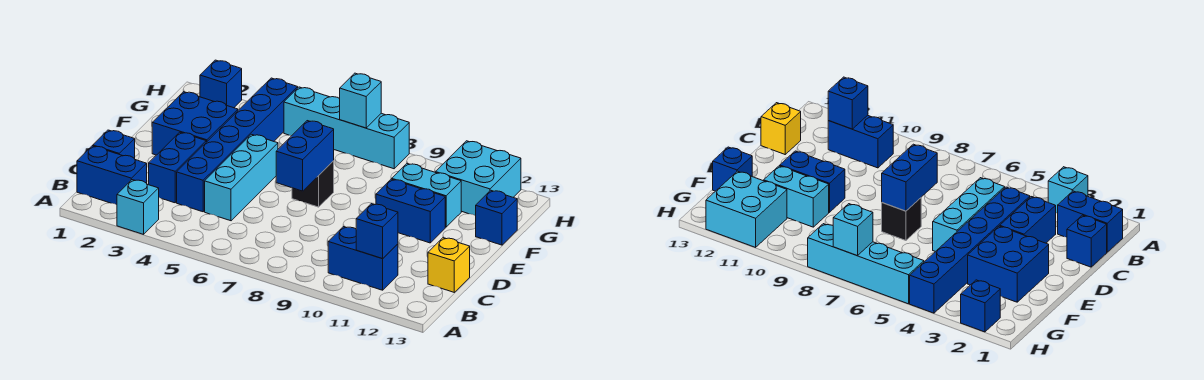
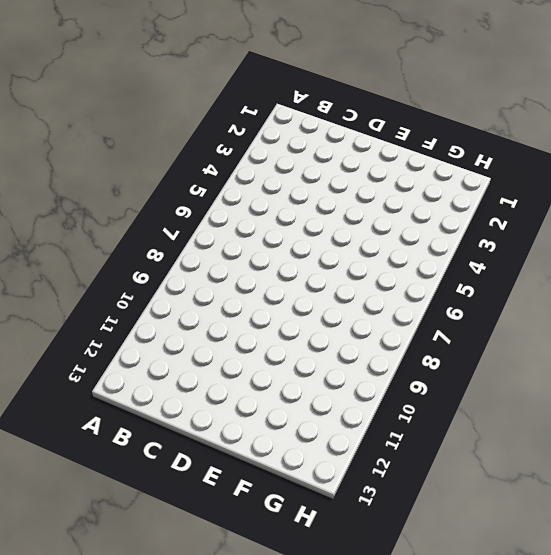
none -> cyan 1x1 brick [117,180,159,234]
none -> blue 1x2 brick [77,146,147,205]
none -> blue 1x2 brick [328,227,398,290]

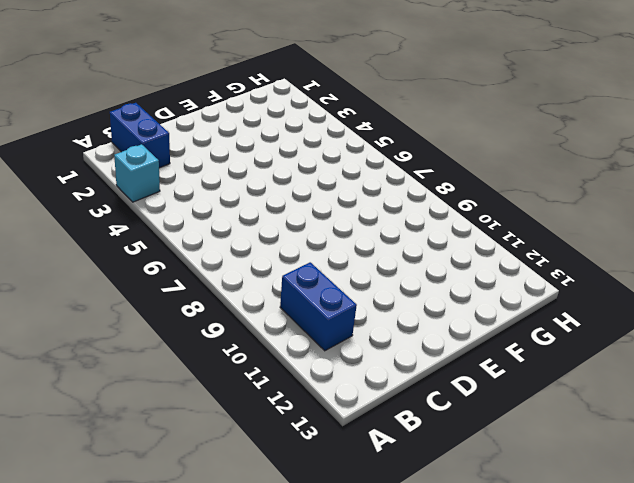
none -> blue 1x1 brick [93,130,135,159]
none -> blue 1x2 brick [149,132,206,203]
none -> blue 1x6 brick [177,78,298,212]

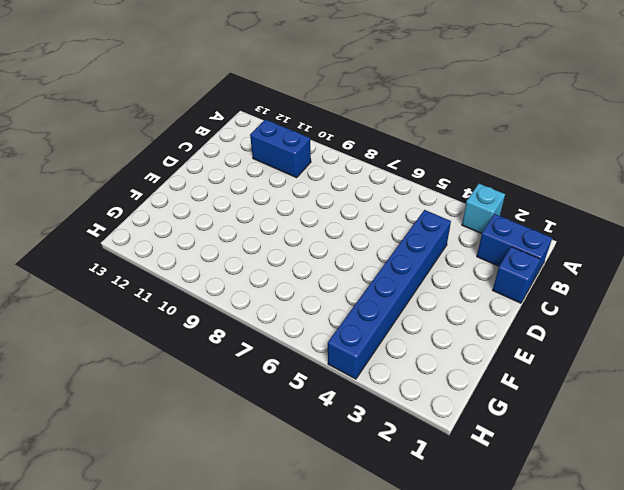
none -> blue 1x2 brick [149,132,206,203]
none -> cyan 1x3 brick [205,134,278,221]
none -> yellow 1x1 brick [428,238,470,292]

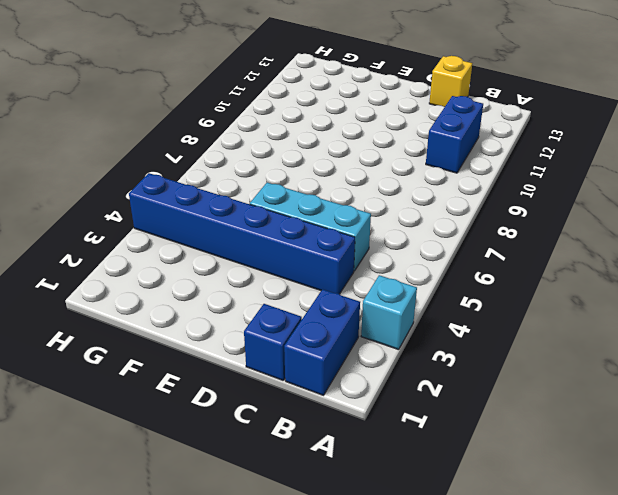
none -> blue 1x2 brick [149,132,206,203]
none -> blue 2x2 brick [152,92,238,155]
none -> black 1x1 brick [292,161,334,207]

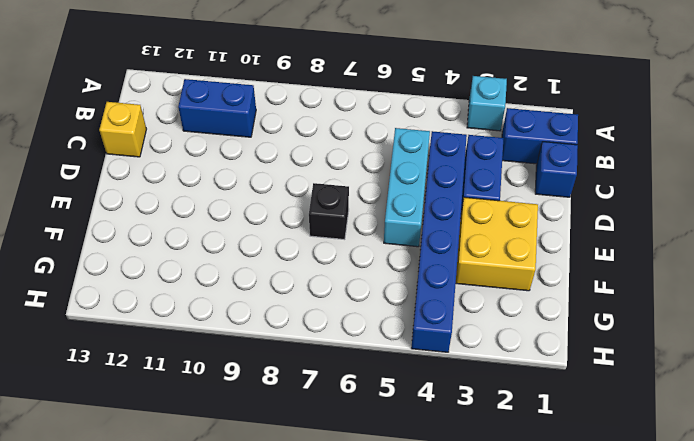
yellow 2x2 brick [456,197,538,291] -> blue 2x2 brick [152,92,238,155]
none -> blue 1x2 brick [376,179,445,243]
none -> cyan 1x2 brick [392,164,461,227]
none -> blue 1x1 brick [476,190,517,245]

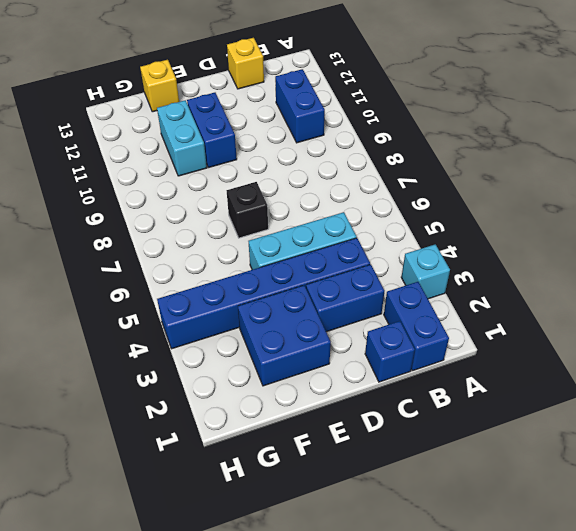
yellow 1x1 brick [140,60,179,112] -> blue 1x1 brick [476,190,517,245]
none -> cyan 2x2 brick [436,141,521,216]
none -> blue 1x1 brick [200,60,242,108]
none -> cyan 1x4 brick [284,87,409,169]

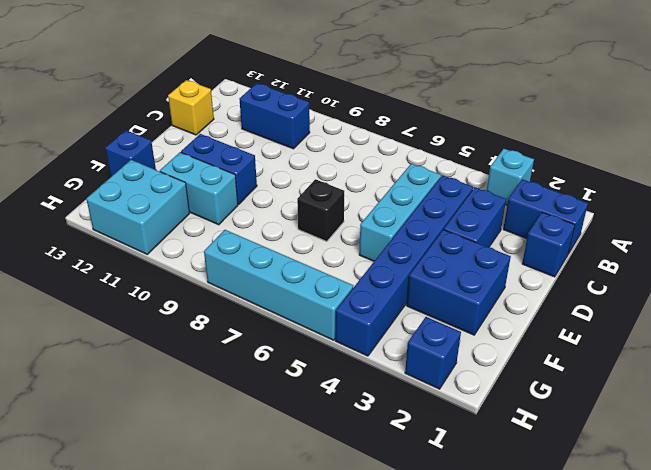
none -> blue 1x1 brick [356,204,398,259]
none -> blue 1x2 brick [276,121,334,191]
none -> cyan 1x1 brick [340,73,381,128]

